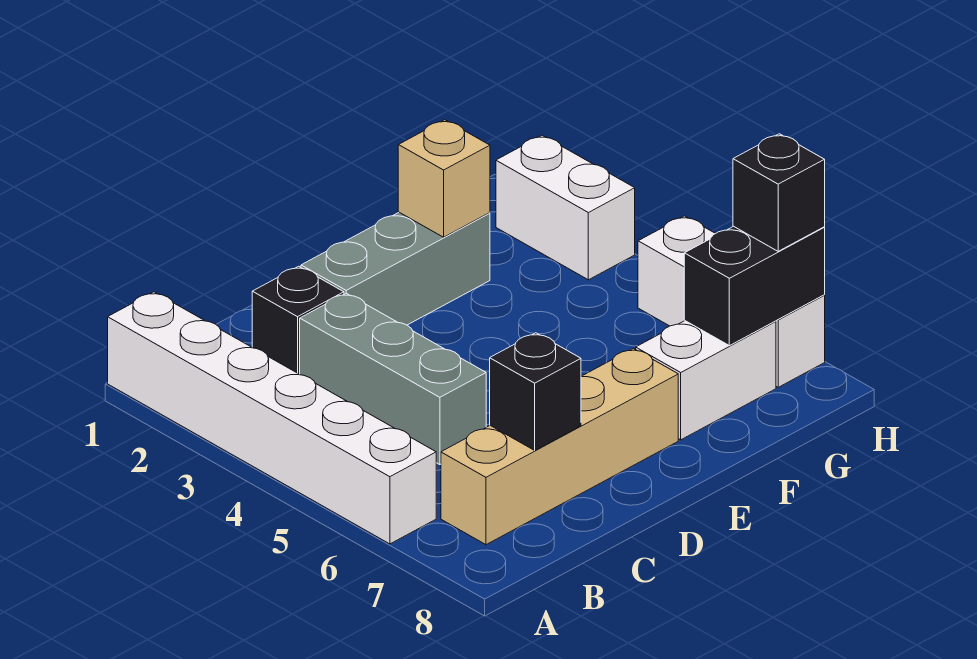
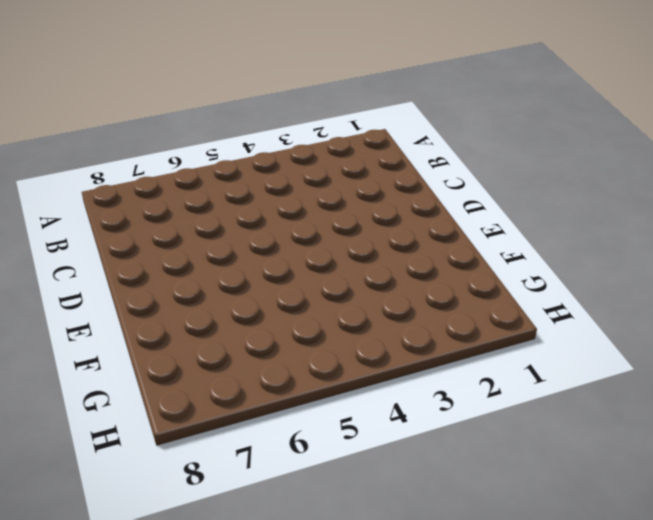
none -> white 1x6 brick [108,292,436,544]
none -> tan 1x4 brick [441,348,678,545]
none -> black 1x1 brick [252,266,344,374]

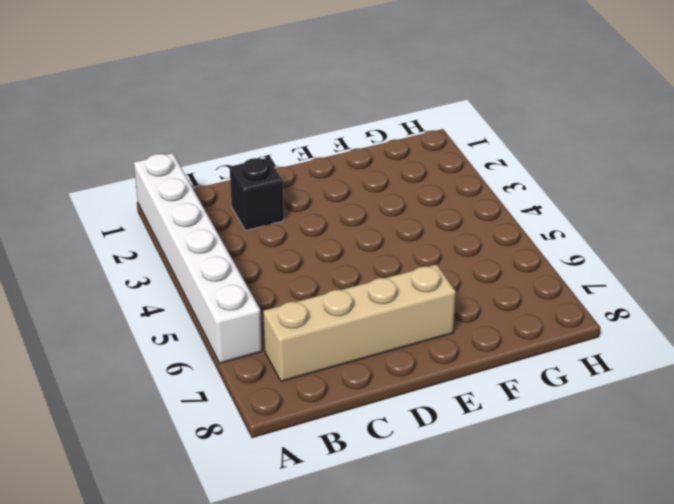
none -> grey 1x3 brick [300,293,486,465]
none -> grey 1x3 brick [301,212,490,325]
none -> white 1x2 brick [636,321,776,440]

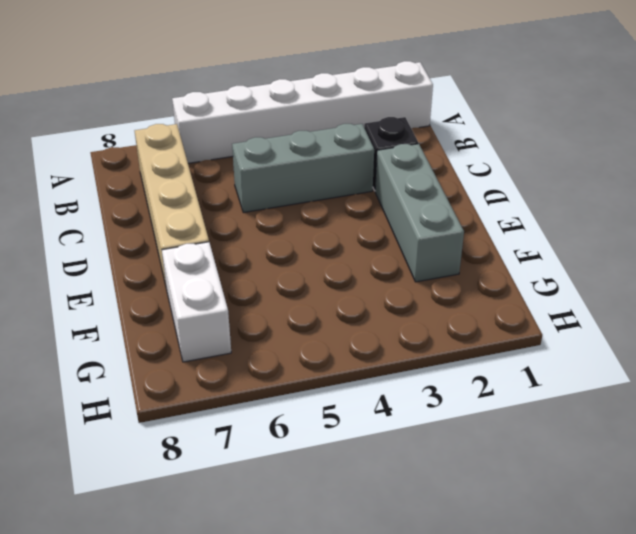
none -> white 1x2 brick [496,135,635,280]
none -> white 1x3 brick [638,216,825,387]
none -> black 1x1 brick [490,333,581,450]

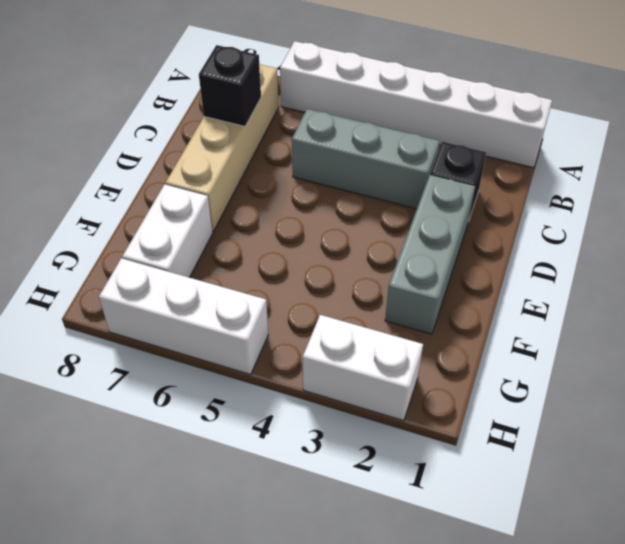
none -> tan 1x1 brick [398,120,490,237]
none -> black 1x2 brick [684,226,825,346]
none -> black 1x1 brick [733,134,825,251]

